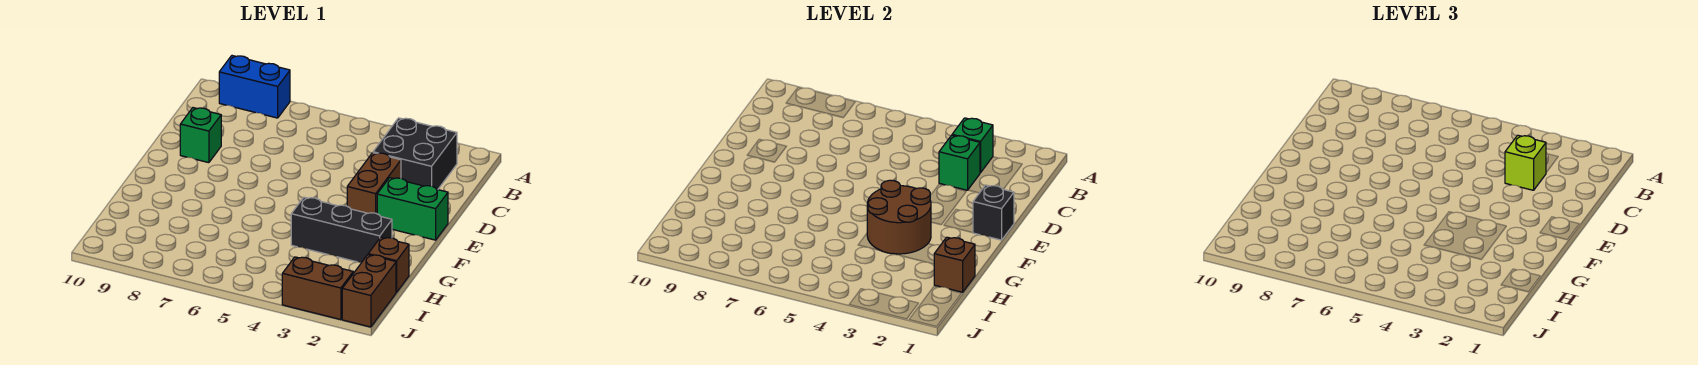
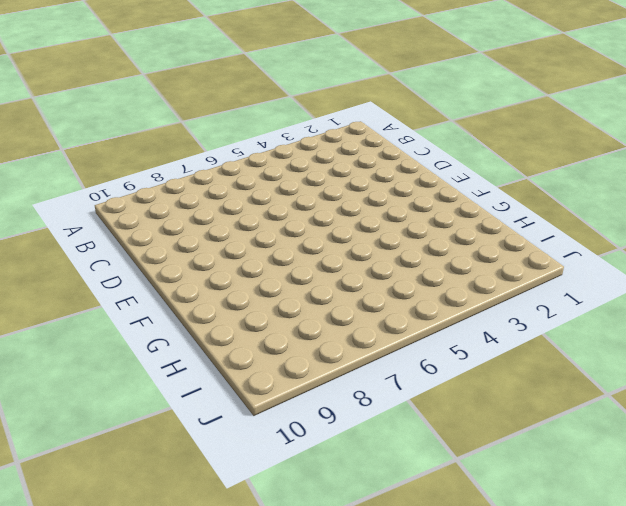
none -> blue 1x2 brick [219,56,290,118]
none -> black 2x2 brick [373,118,457,190]
none -> brown 1x2 brick [347,153,401,214]

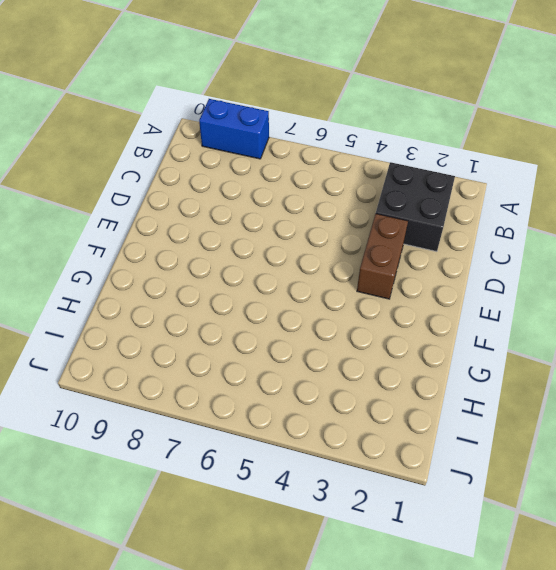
none -> green 1x1 brick [180,108,221,163]
none -> green 1x2 brick [377,178,448,240]
none -> black 1x3 brick [291,197,392,262]

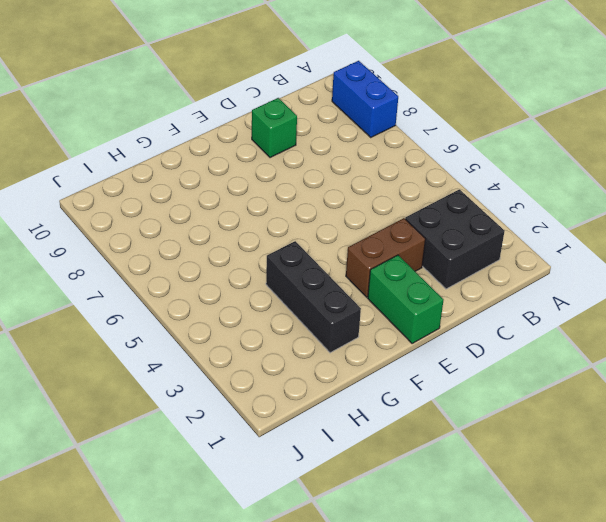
none -> brown 1x1 brick [368,237,409,292]
none -> brown 1x2 brick [342,255,396,327]
none -> brown 1x2 brick [282,257,353,320]

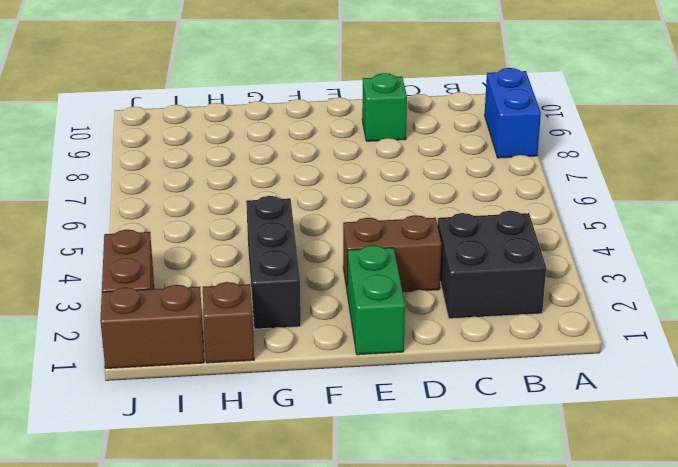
none -> green 1x1 brick [952,118,993,173]
none -> green 1x1 brick [939,135,980,190]
none -> black 1x1 brick [973,185,1014,240]

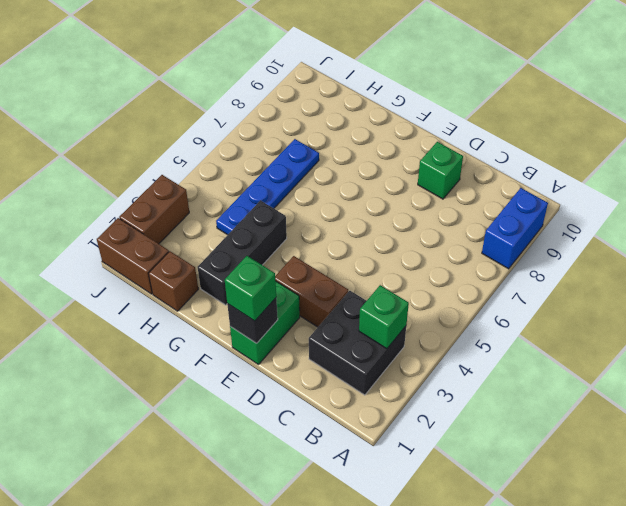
green 1x1 brick [225,256,276,321] -> green 1x1 brick moved to [939,135,980,190]
blue 1x4 plate [216,139,319,235] -> none
none -> brown 2x2 round brick [867,180,931,254]
none -> brown 1x1 brick [934,237,975,292]
none -> lime 1x1 brick [1505,135,1546,190]

